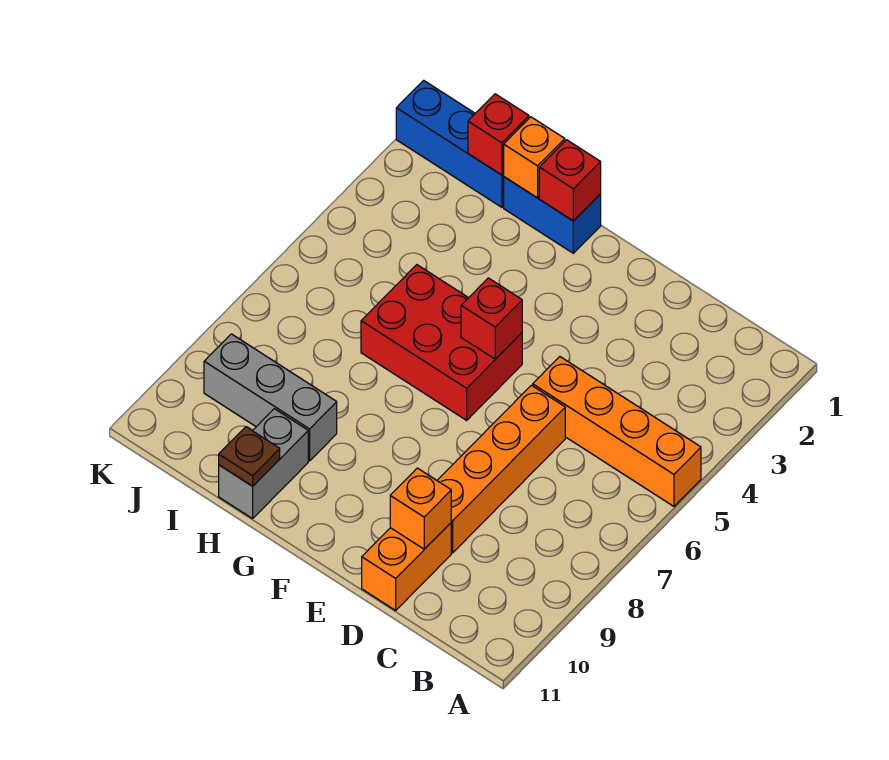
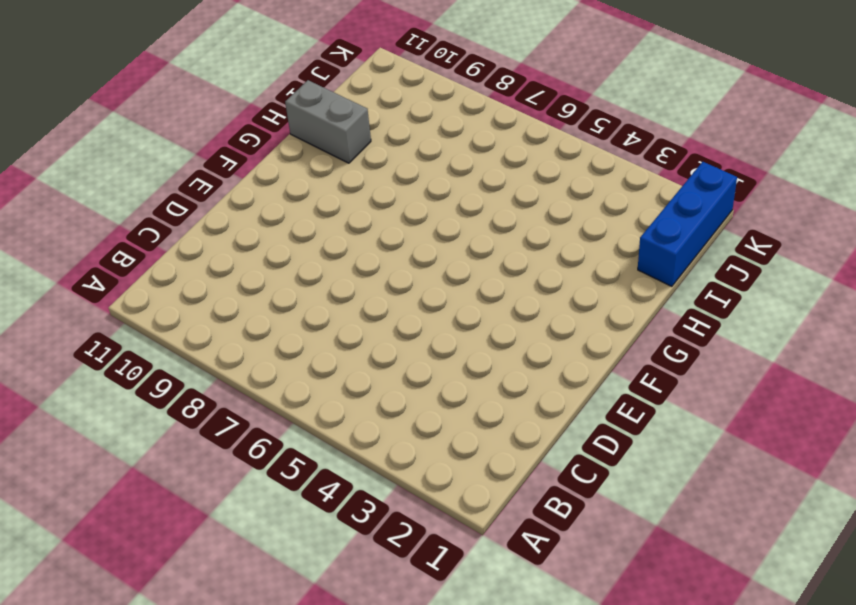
none -> orange 1x4 brick [533,357,701,506]
none -> orange 1x4 brick [437,385,565,553]
none -> orange 1x2 brick [362,523,451,610]

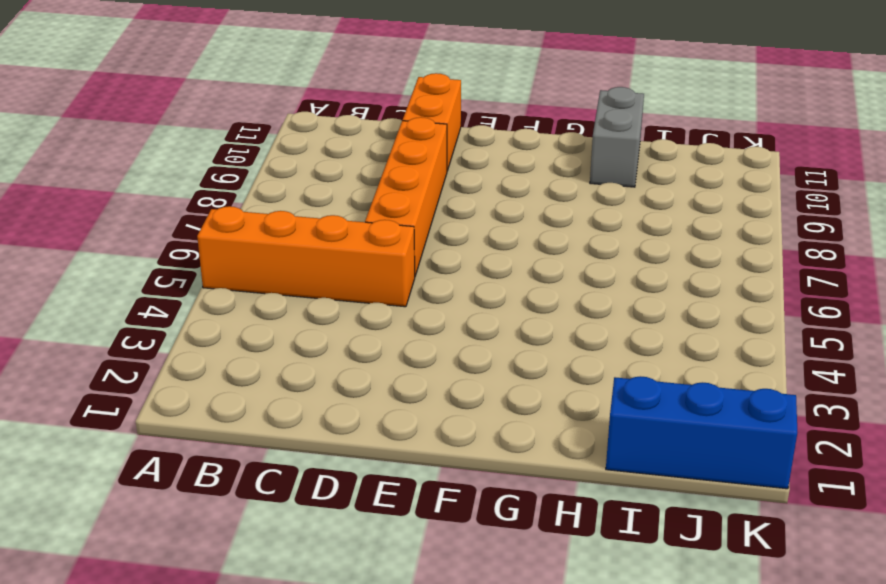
none -> red 2x3 brick [361,265,522,420]
none -> blue 1x2 brick [504,177,601,253]
none -> grey 1x3 brick [204,334,337,461]

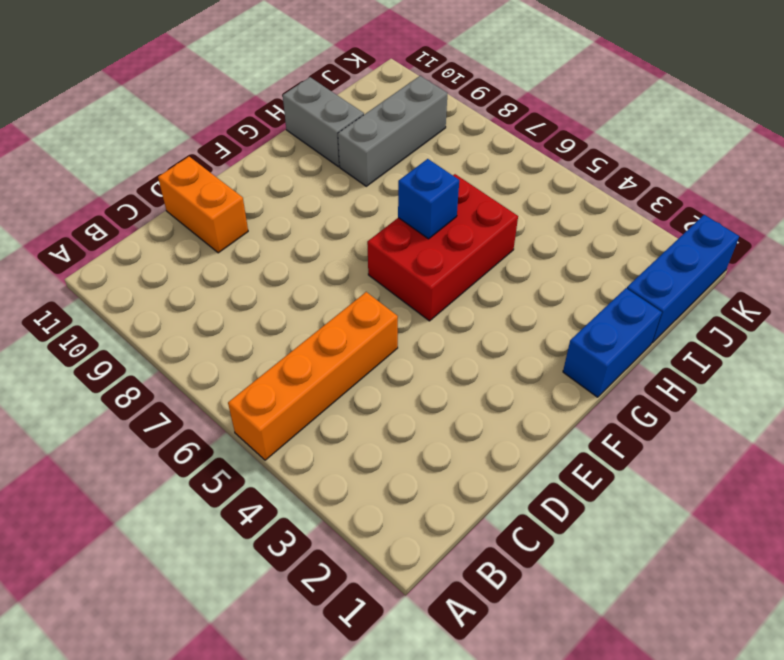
blue 1x1 brick [398,159,459,239] -> none
none -> orange 1x4 brick [437,385,565,553]
none -> orange 1x1 brick [390,468,451,549]
none -> red 1x1 brick [461,278,522,359]

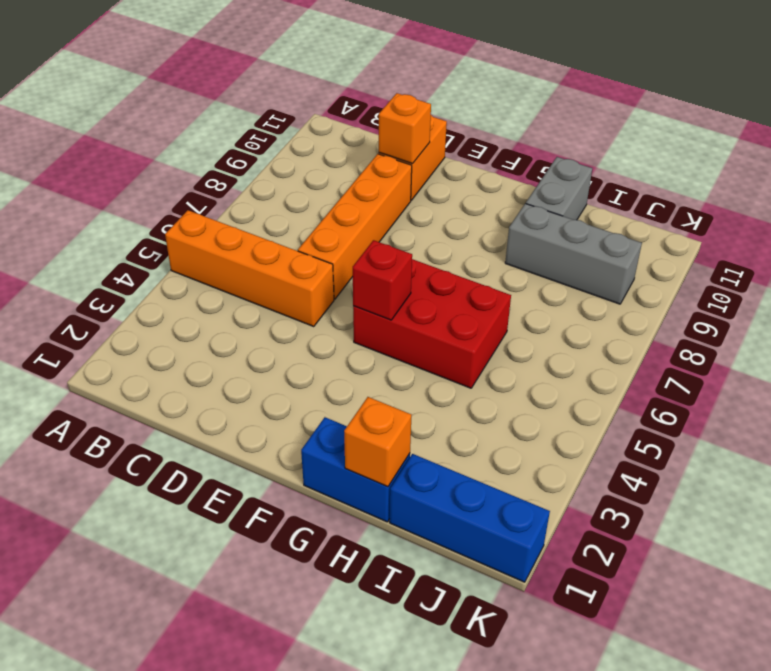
none -> red 1x1 brick [539,140,601,221]
none -> brown 1x1 plate [219,427,280,486]
none -> red 1x1 brick [468,94,529,175]

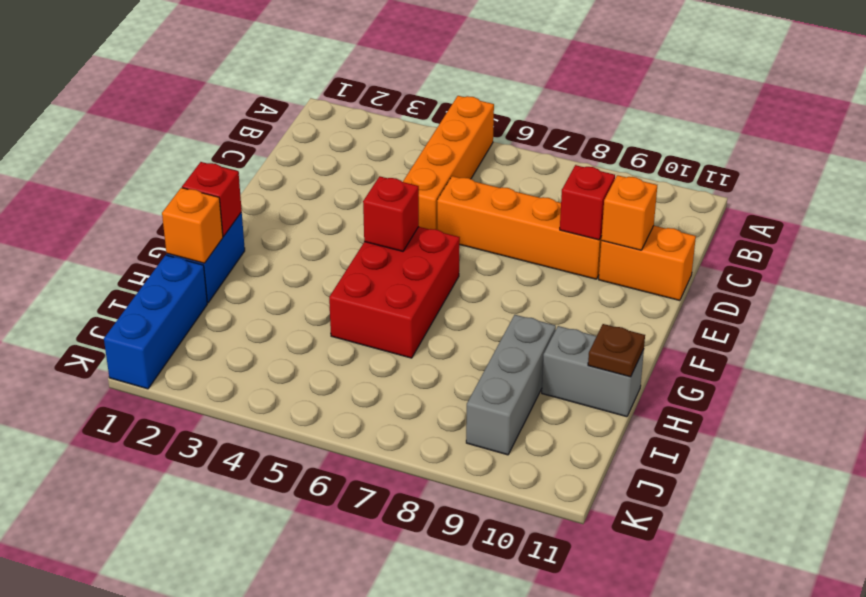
red 1x1 brick [560,165,615,240] -> red 1x1 brick moved to [468,94,529,175]

